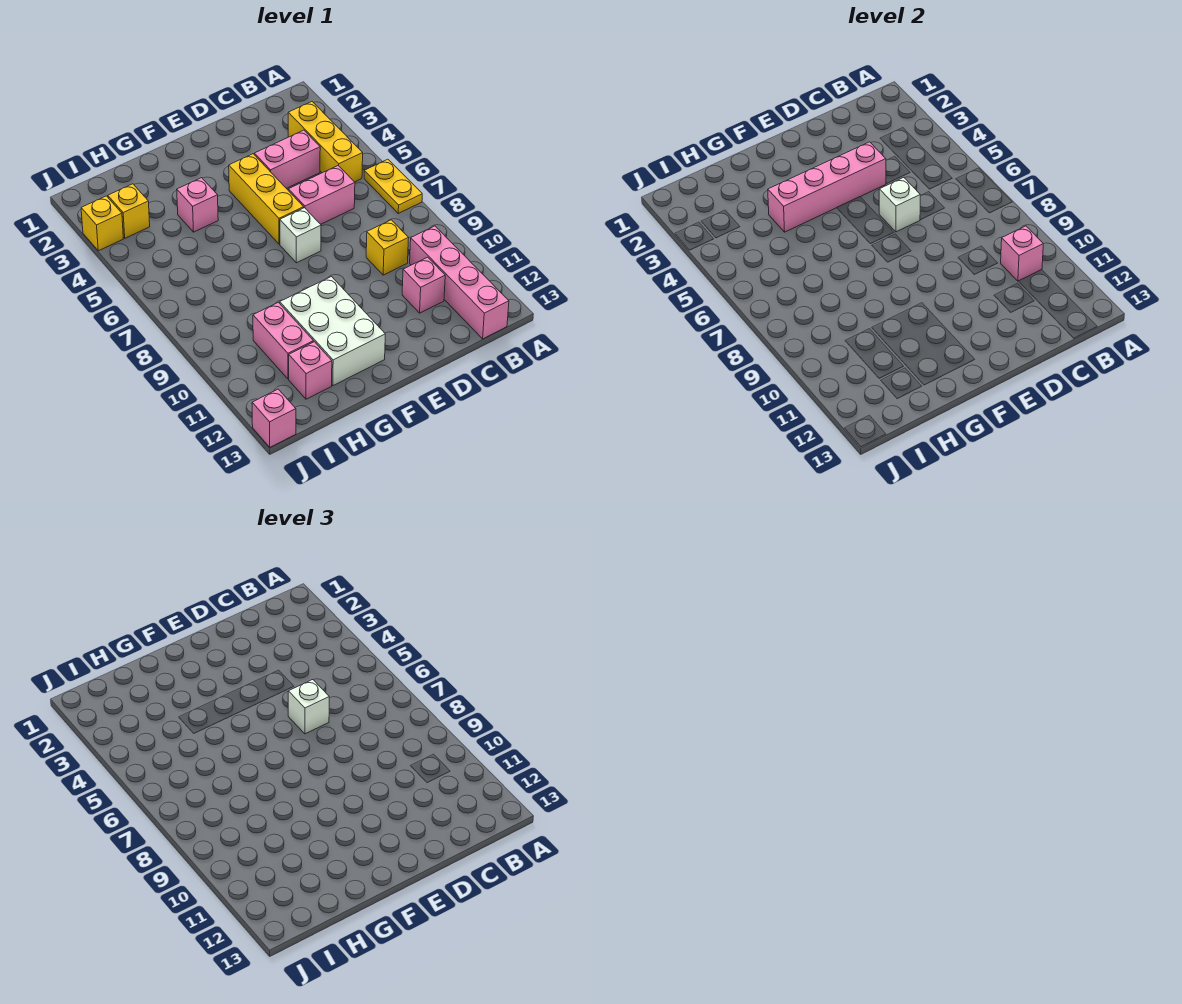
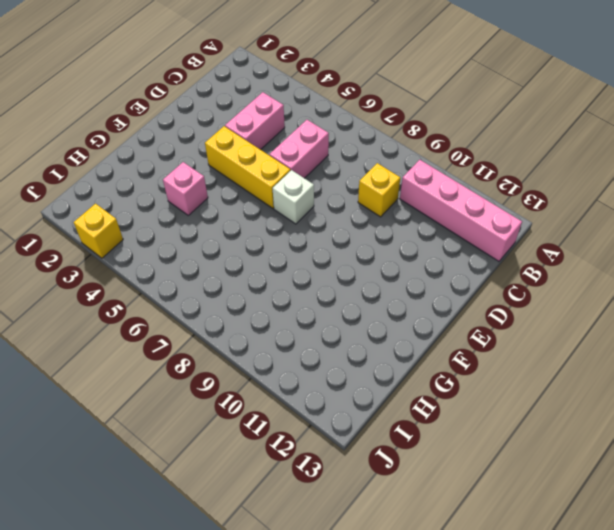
none -> yellow 1x2 plate [364,159,422,213]
none -> yellow 1x3 brick [288,102,363,182]
none -> pink 1x1 brick [402,257,445,313]

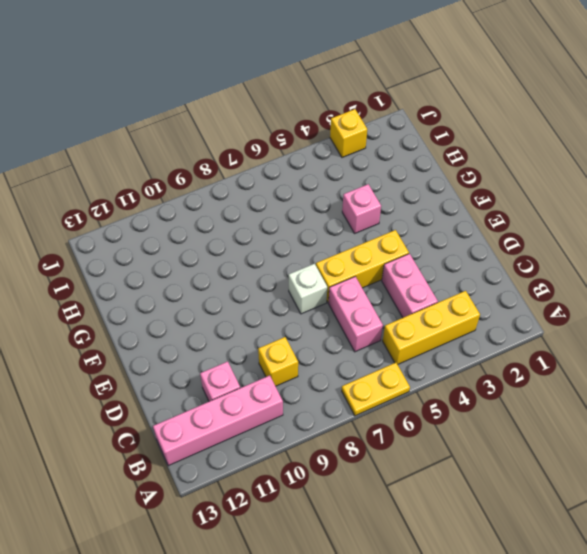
none -> white 2x3 brick [280,277,385,386]
none -> pink 1x2 brick [253,302,314,379]
none -> pink 1x1 brick [289,342,332,399]

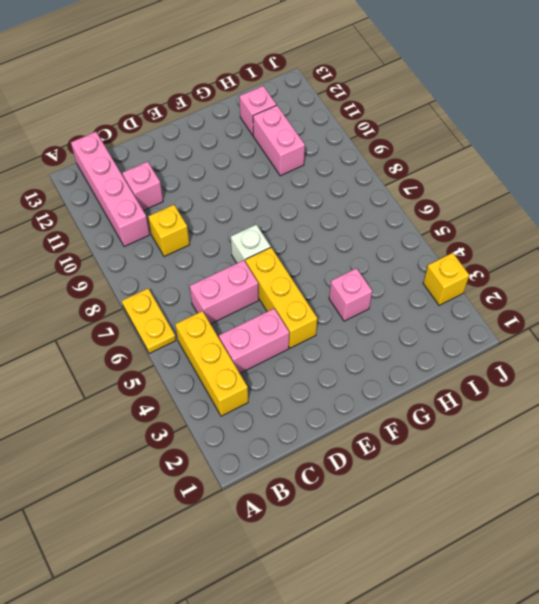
none -> white 2x3 brick [280,277,385,386]
none -> yellow 1x1 brick [108,184,150,238]
none -> pink 1x1 brick [252,389,296,447]

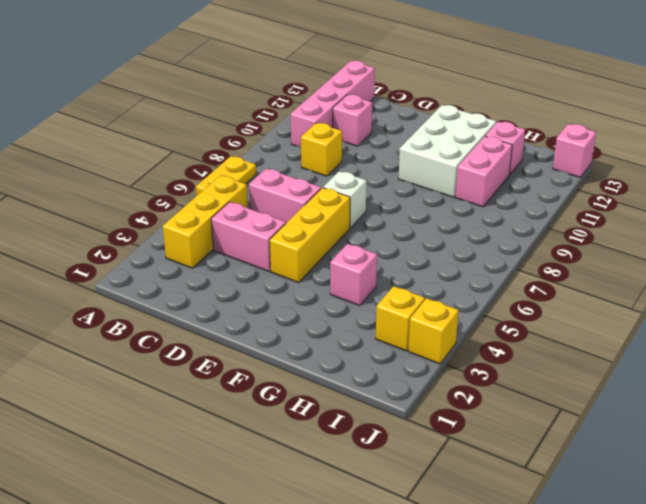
none -> pink 1x1 brick [1001,226,1043,281]
none -> pink 1x4 brick [768,142,886,232]
none -> white 1x1 brick [879,178,921,232]

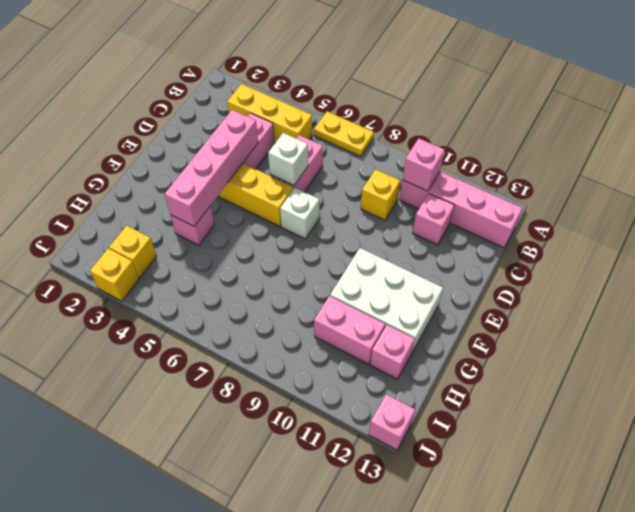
none -> white 1x1 brick [288,680,329,734]

